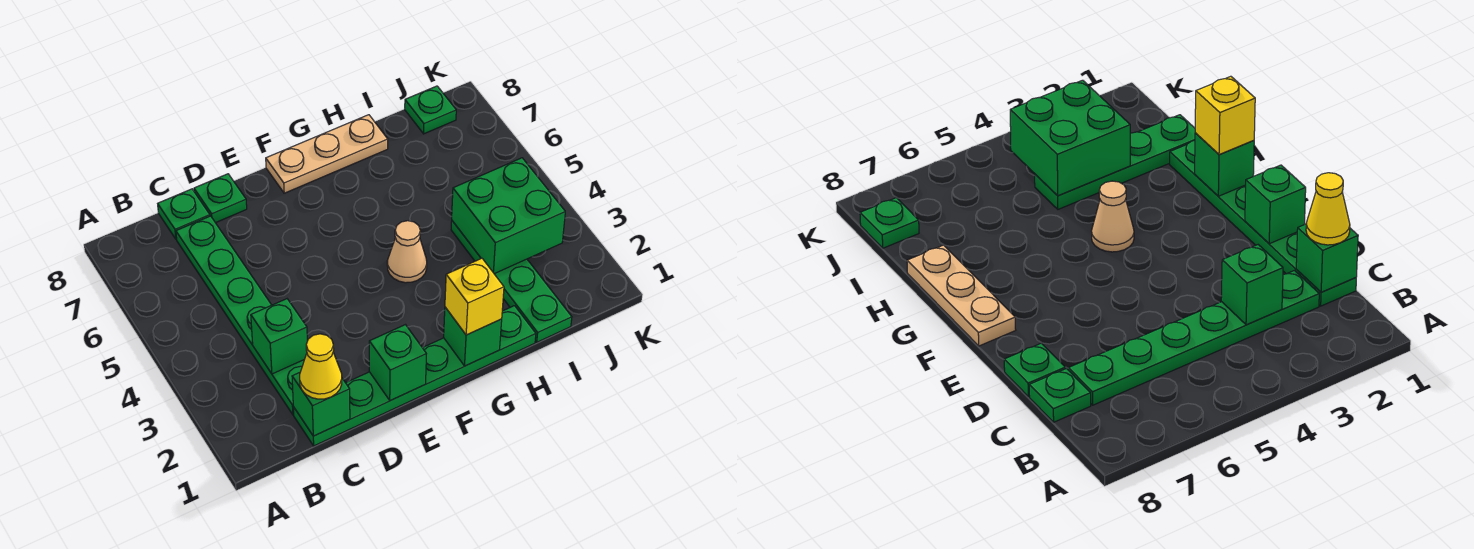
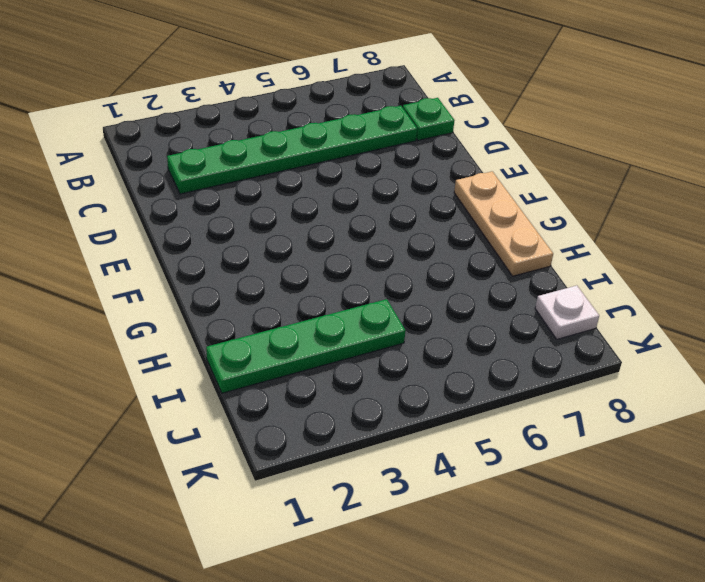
white 1x1 plate [535,285,599,339] -> green 1x1 plate [405,86,456,134]
none -> green 1x6 plate [293,306,536,446]
none -> green 1x1 plate [194,174,247,223]
none -> tan 1x1 cone [387,221,427,283]

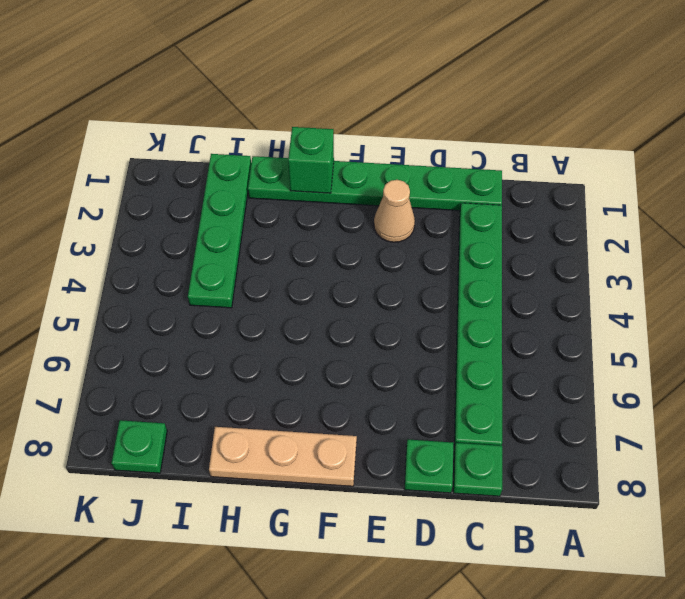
tan 1x1 cone [374,180,415,242] -> tan 1x1 cone moved to [387,221,427,283]
none -> green 1x1 brick [292,373,350,436]
none -> green 1x1 brick [251,299,307,374]
none -> green 1x1 brick [369,325,426,401]

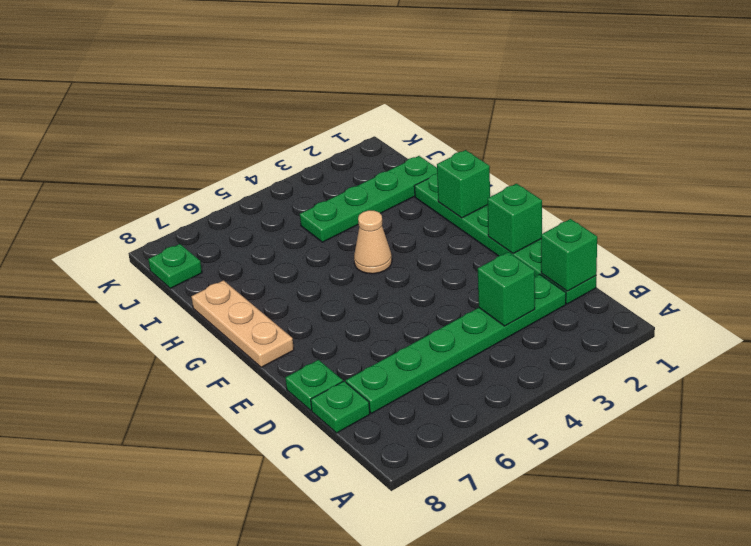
none -> green 2x2 brick [452,158,565,274]
none -> yellow 1x1 cone [300,334,342,399]
none -> yellow 1x1 brick [445,258,504,335]

